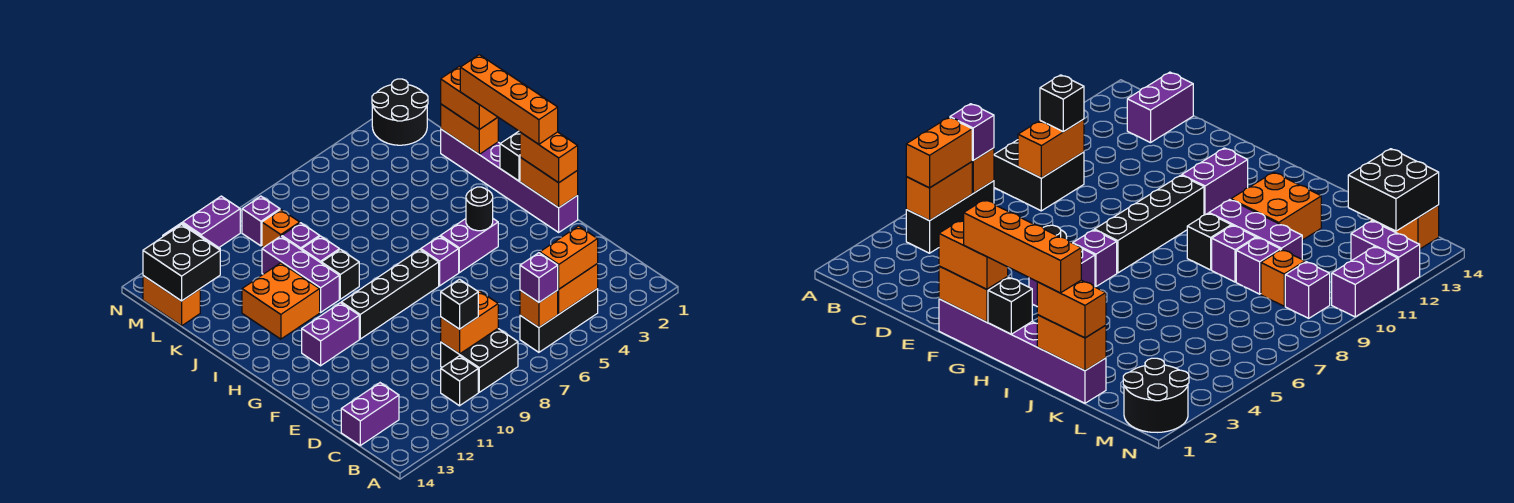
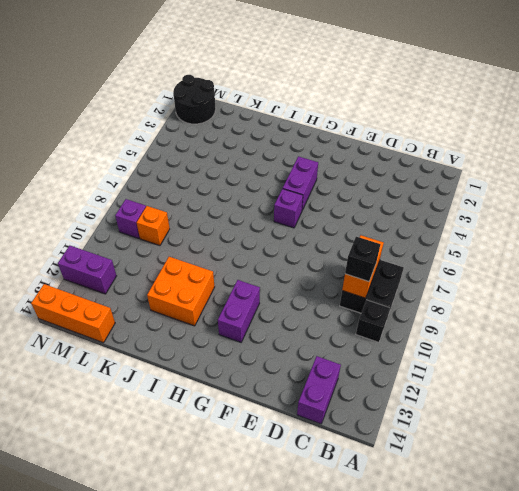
orange 1x3 brick [31,284,115,343] -> orange 1x2 brick [143,276,200,326]
none -> black 1x3 brick [520,289,598,352]
none -> purple 1x6 brick [441,129,578,232]
none -> black 1x4 brick [341,249,439,339]
none -> black 1x1 brick [321,249,359,299]

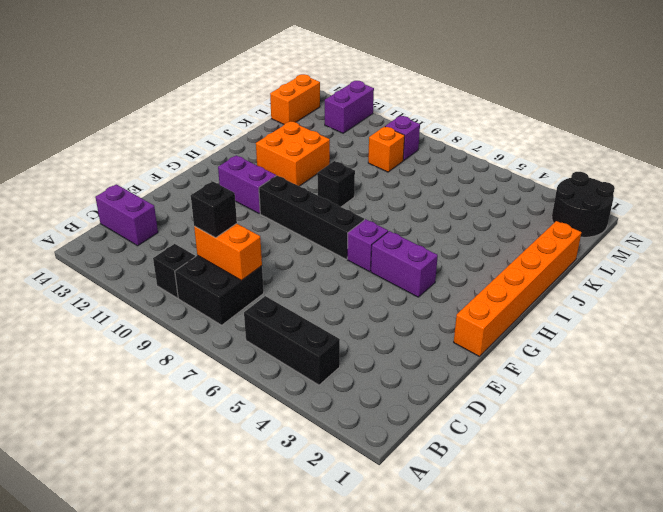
orange 1x6 brick [454,221,581,357] -> purple 1x6 brick [441,129,578,232]
none -> purple 1x3 brick [262,236,339,312]
none -> purple 1x1 brick [302,236,339,262]
none -> purple 1x1 brick [282,223,320,250]
none -> purple 1x2 brick [183,196,240,247]

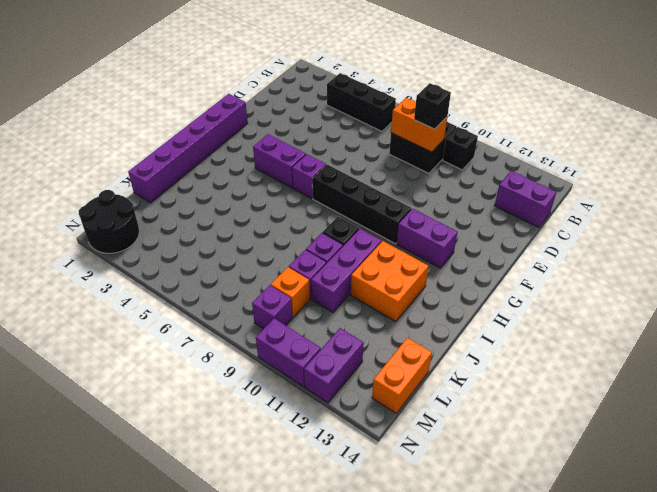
none -> orange 1x2 brick [558,264,598,314]
none -> orange 1x1 brick [520,290,558,327]
none -> orange 1x2 brick [520,157,578,208]
none -> black 1x1 round brick [466,187,493,231]

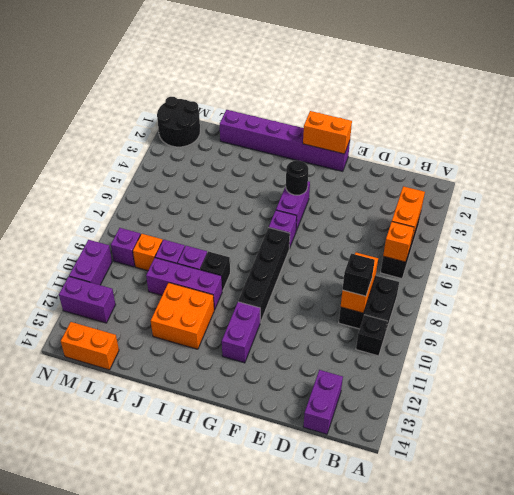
none -> black 1x1 brick [500,131,520,181]
none -> orange 1x2 brick [441,104,498,154]
none -> black 2x2 brick [143,225,220,301]
none -> orange 1x2 brick [540,226,598,289]

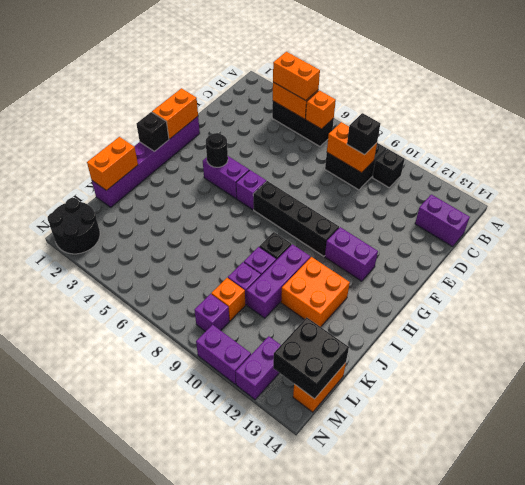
none -> purple 1x1 brick [520,253,558,302]
none -> orange 1x2 brick [520,132,578,183]
none -> orange 1x2 brick [441,66,497,129]
none -> orange 1x4 brick [460,55,558,144]

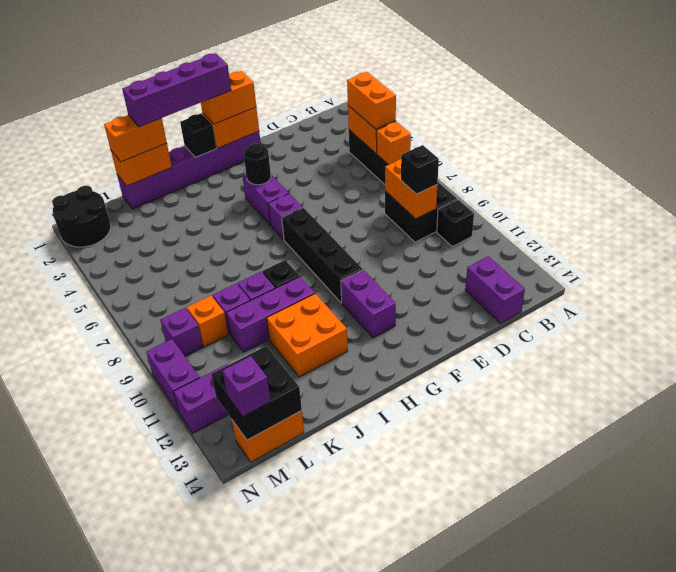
purple 1x4 brick [122,53,231,127] -> orange 1x4 brick [460,55,558,144]
purple 1x1 brick [222,356,271,416] -> purple 1x1 brick moved to [520,253,558,302]

